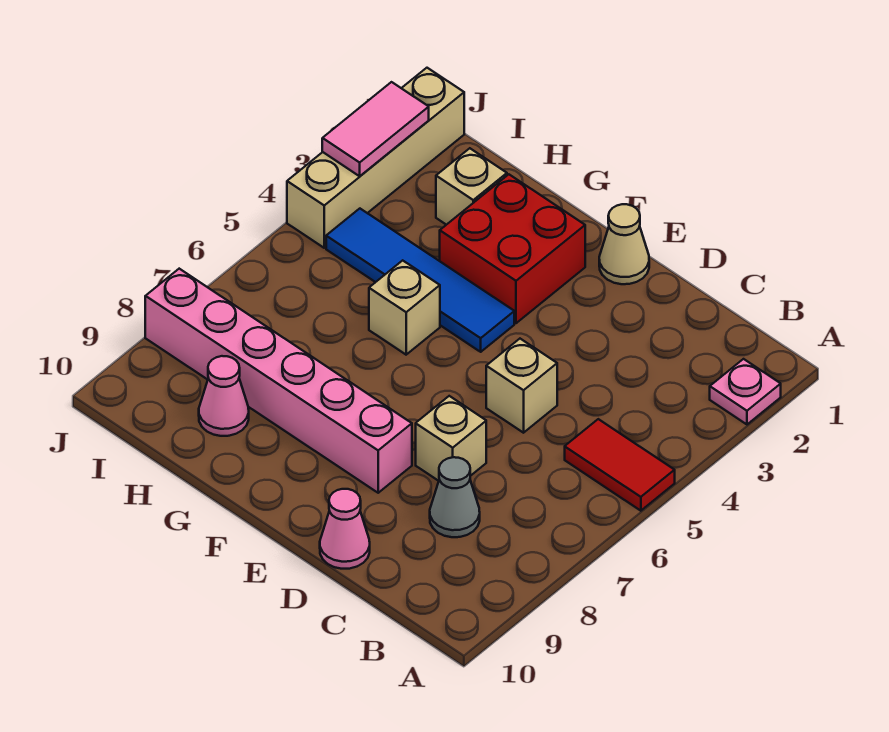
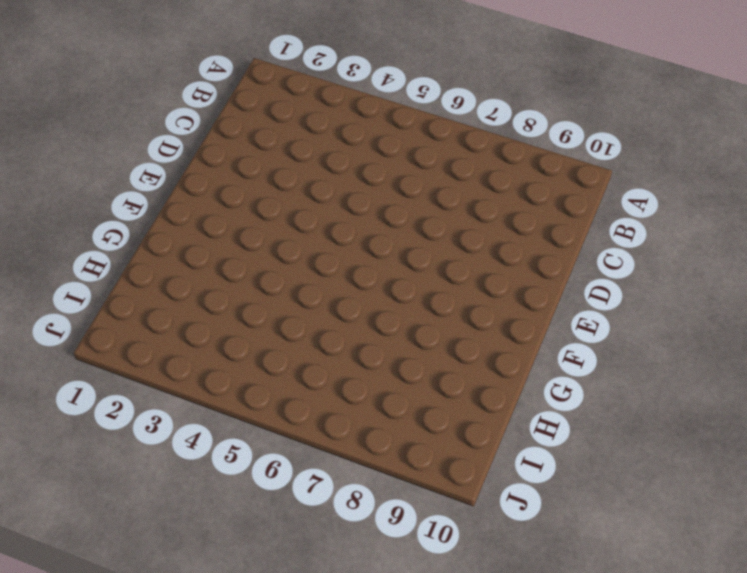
none -> pink 1x1 plate [710,359,781,424]
none -> red 1x2 tile [565,419,675,511]
none -> grey 1x1 cone [430,457,480,537]

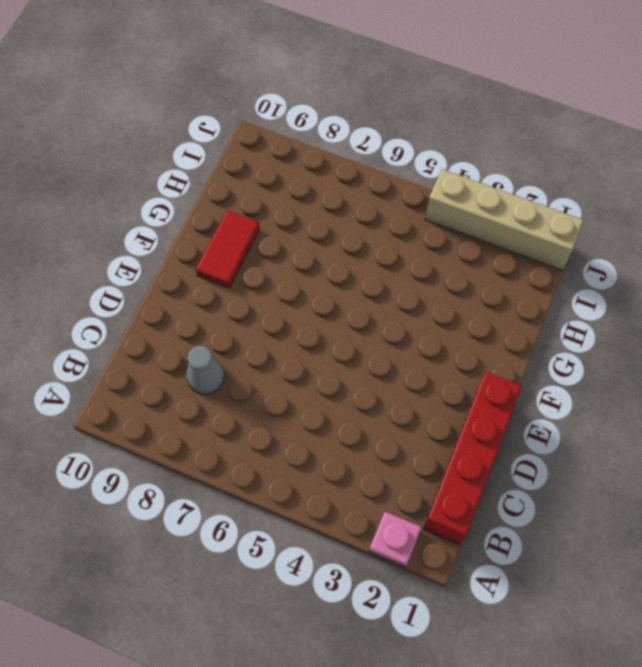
red 1x4 brick [423,371,522,545] -> tan 1x1 cone [599,204,649,284]
red 1x2 tile [196,210,260,288] -> red 1x2 tile moved to [565,419,675,511]
none -> tan 1x1 brick [486,339,557,433]
none -> tan 1x1 brick [416,396,486,481]
none -> pink 1x1 cone [320,489,370,569]

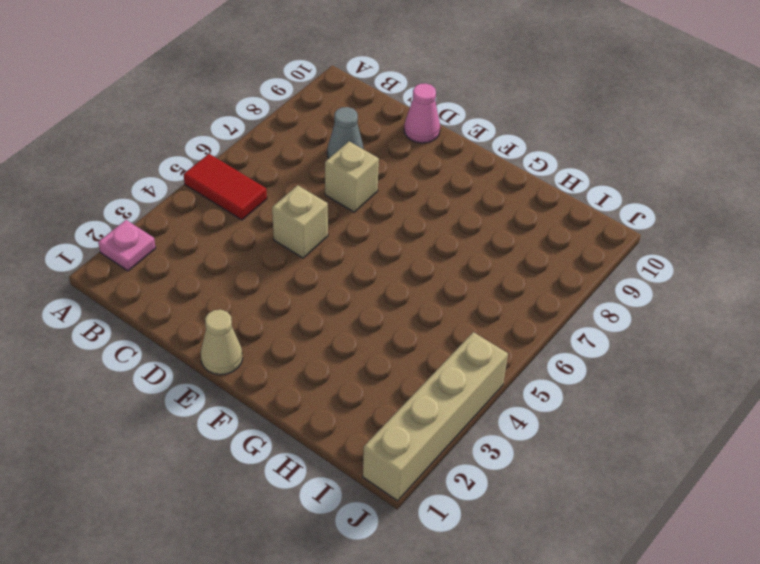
none -> pink 1x6 brick [145,269,412,493]
none -> red 2x2 brick [440,174,585,323]
none -> blue 1x4 tile [326,209,514,352]

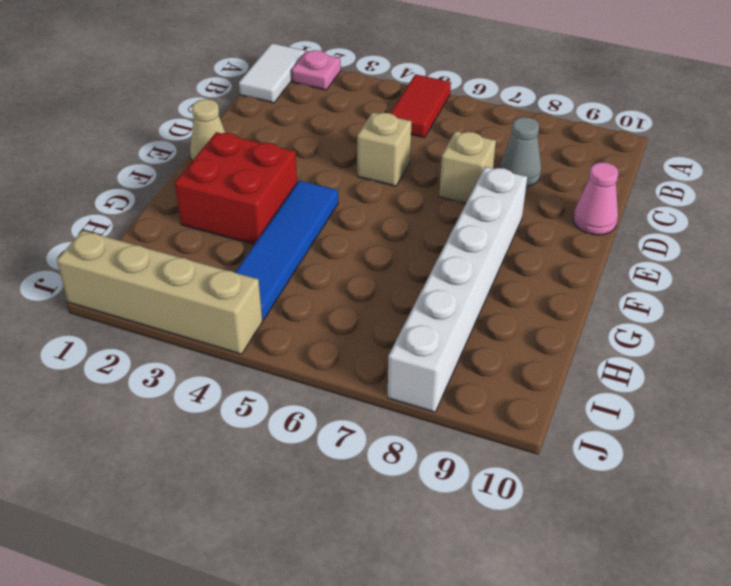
white 1x2 tile [239,43,305,103] -> none
white 1x6 brick [388,167,527,412] -> pink 1x6 brick [145,269,412,493]
none -> tan 1x1 brick [369,260,440,355]
none -> tan 1x1 brick [436,148,507,225]
none -> pink 1x1 cone [199,356,249,436]

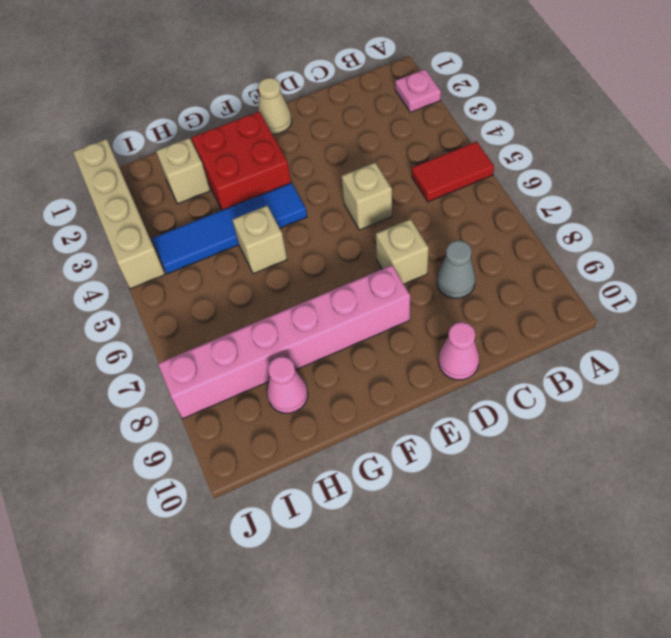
none -> pink 1x2 tile [322,82,429,176]

